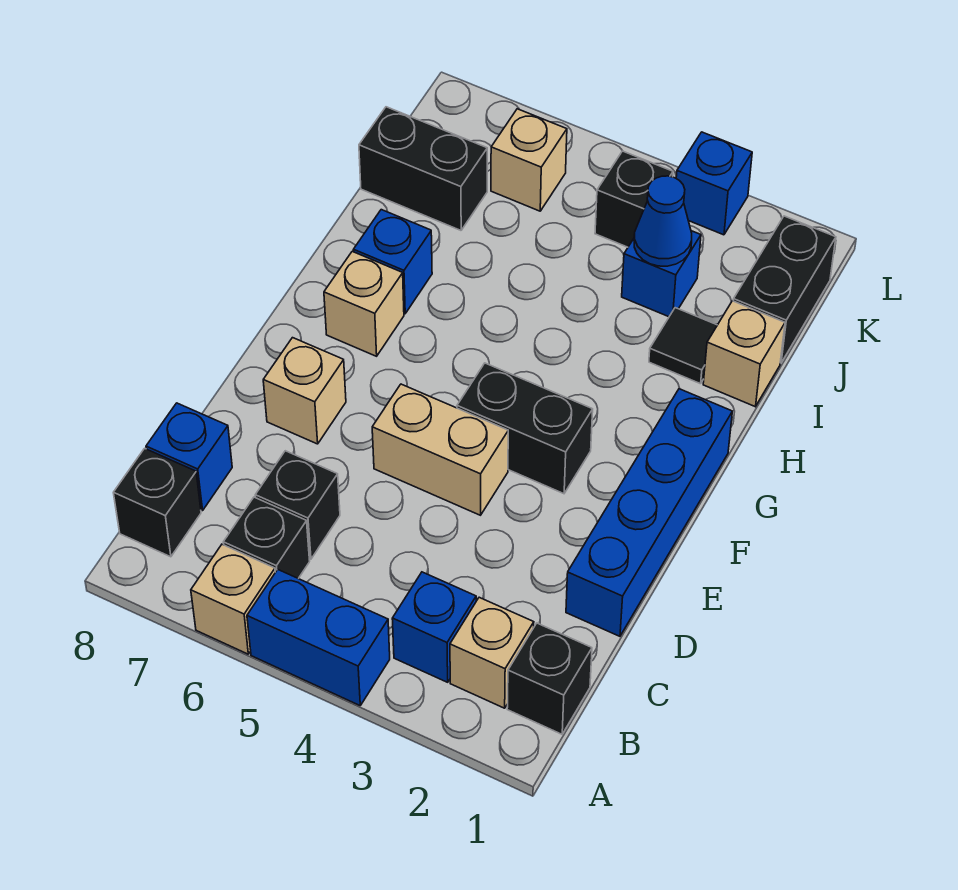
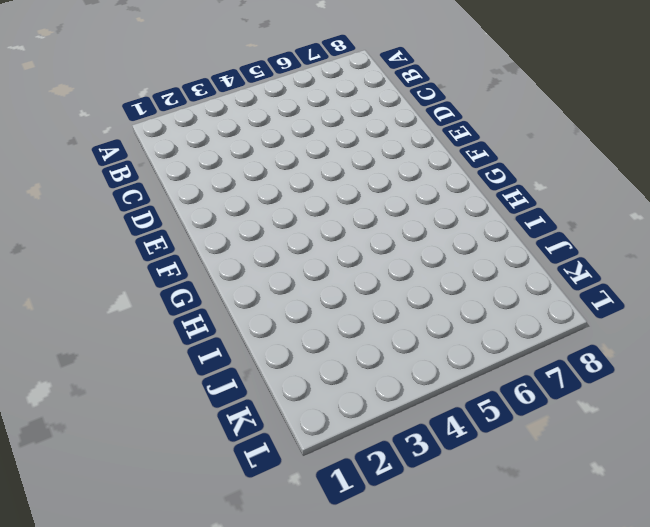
none -> blue 1x2 brick [247,570,390,705]
none -> tan 1x1 brick [191,544,275,654]
none -> black 1x1 brick [507,623,592,734]

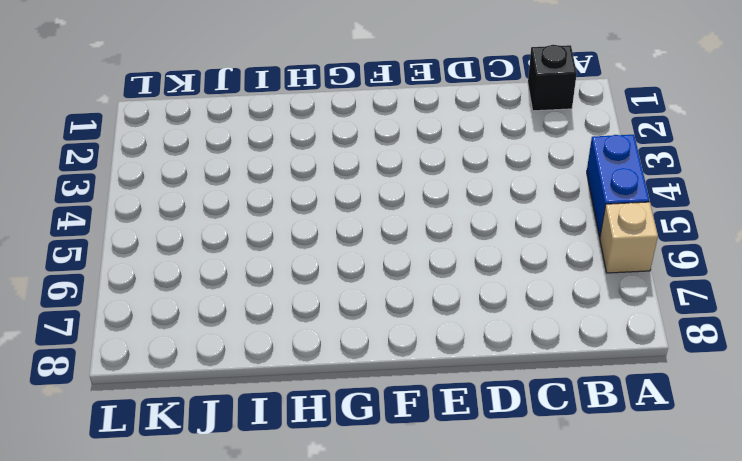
none -> tan 1x1 brick [450,597,534,708]
none -> blue 1x1 brick [392,572,476,682]
none -> black 1x1 brick [223,497,310,579]

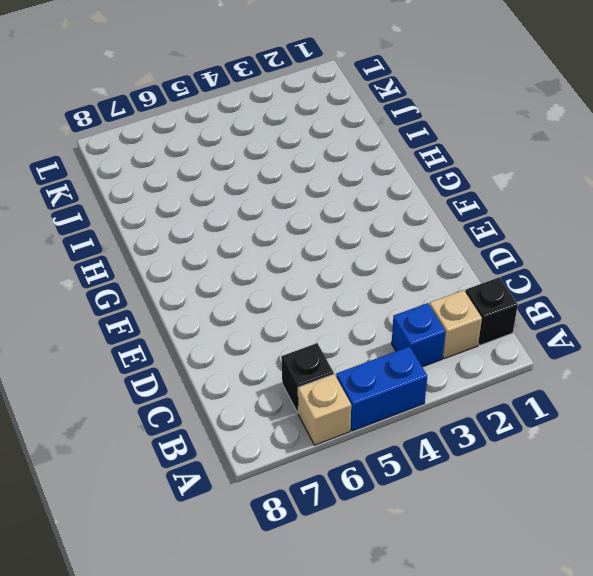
none -> black 1x1 brick [113,448,201,557]
none -> black 1x1 brick [255,451,340,559]
none -> blue 1x1 brick [146,403,232,511]

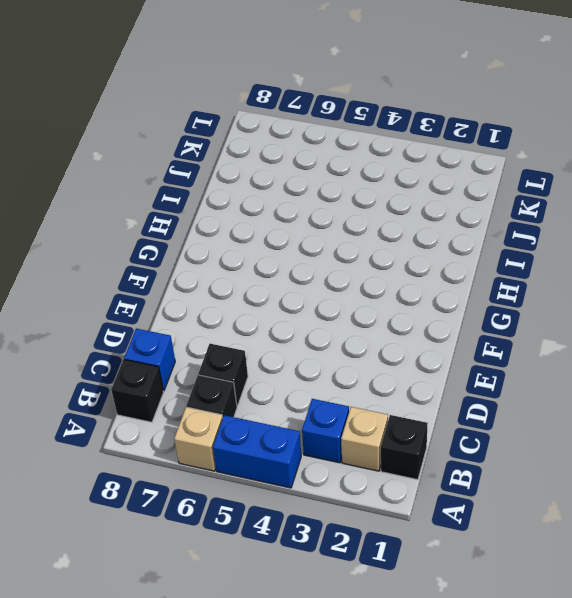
none -> blue 1x4 brick [566,389,732,636]
none -> tan 1x2 brick [372,384,508,515]
none -> tan 1x1 brick [263,338,346,444]

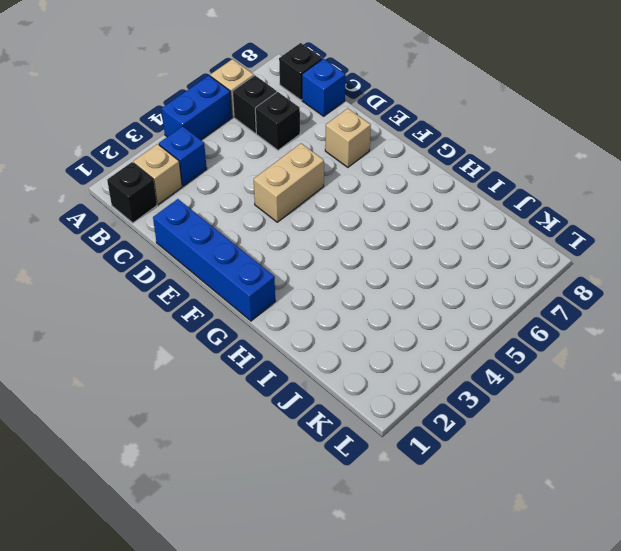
none -> black 1x2 brick [457,363,593,494]
none -> tan 1x1 brick [324,251,404,356]
none -> blue 1x1 brick [353,210,432,314]

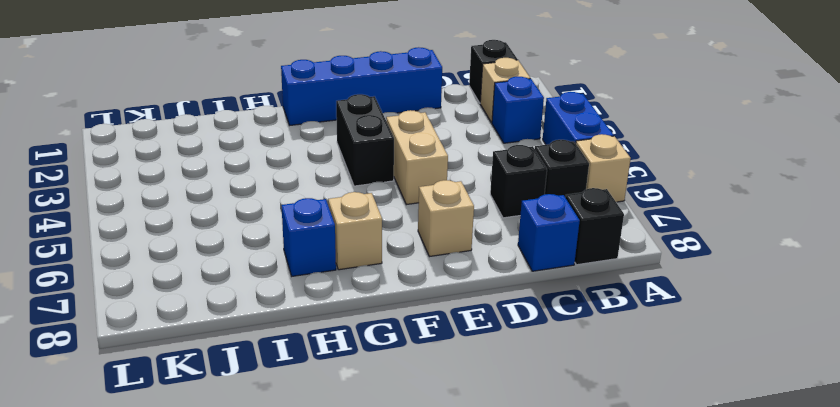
none -> tan 1x1 brick [703,301,785,407]
none -> black 1x1 tile [649,308,717,384]
none -> black 1x2 brick [733,216,836,363]

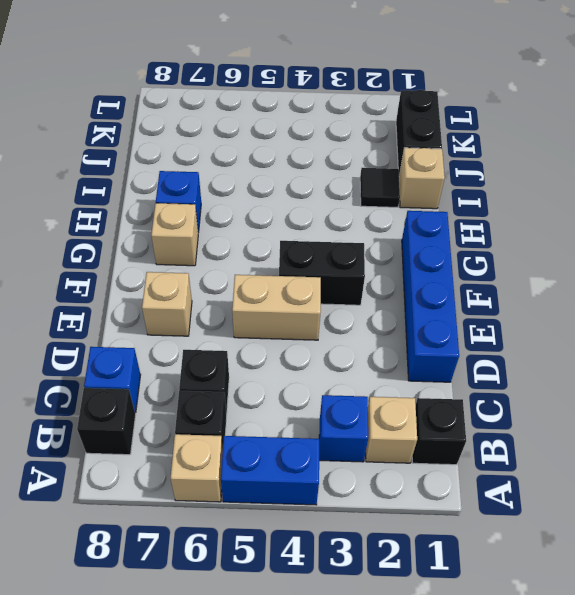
none -> blue 1x1 brick [622,231,701,317]
none -> black 1x2 brick [359,107,487,230]
none -> black 1x1 brick [595,151,673,247]

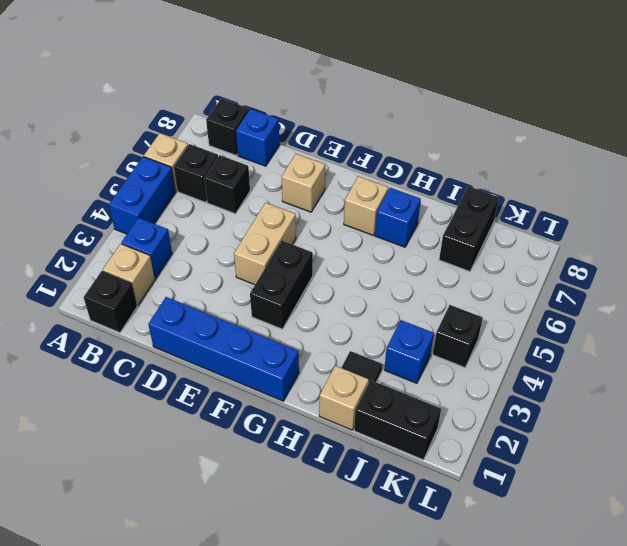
none -> tan 1x1 brick [491,109,567,211]
none -> blue 1x1 brick [676,132,752,235]
none -> blue 1x1 cone [634,176,692,266]

